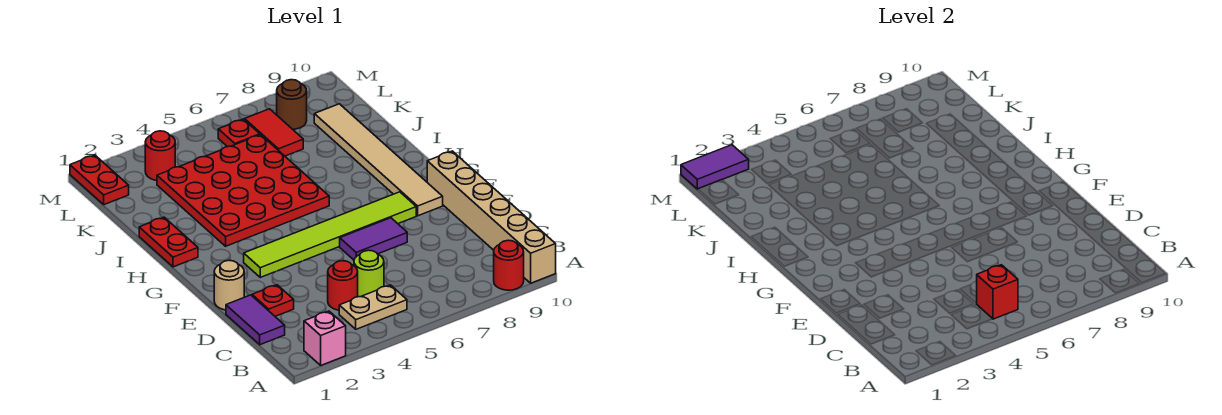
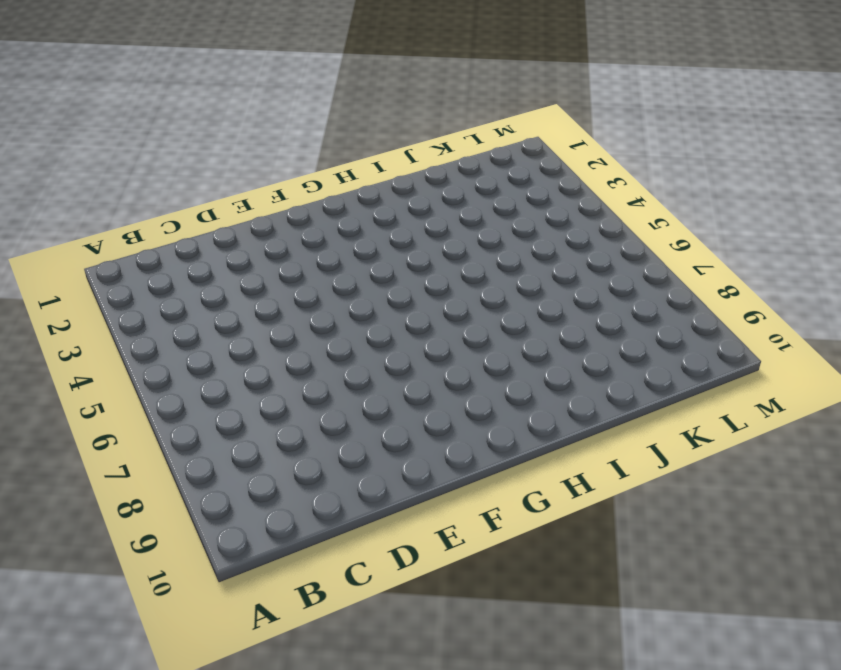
none -> pink 1x1 brick [304,311,346,365]
none -> red 1x1 round brick [494,240,524,290]
none -> tan 1x6 brick [427,151,556,283]

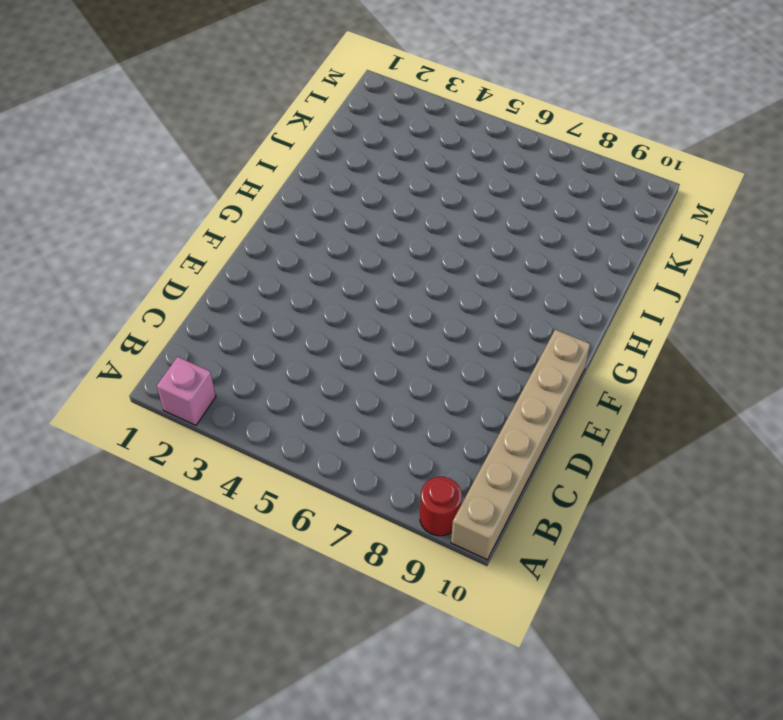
none -> tan 1x2 plate [339,285,407,329]
none -> purple 1x2 tile [226,295,285,345]
none -> red 1x1 round brick [328,261,358,310]

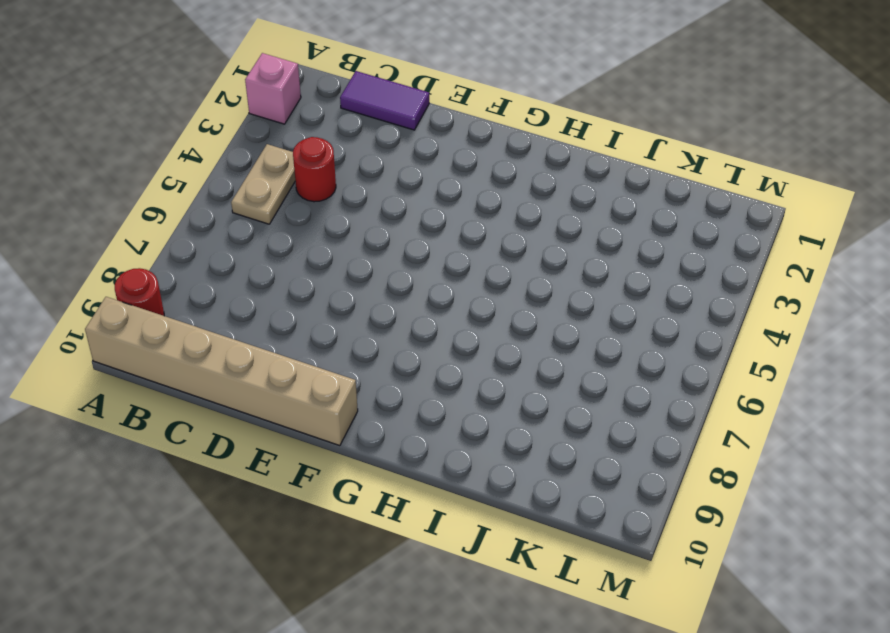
none -> lime 1x1 round brick [354,250,384,297]
none -> red 1x1 plate [252,285,294,316]
none -> tan 1x1 round brick [214,260,244,310]

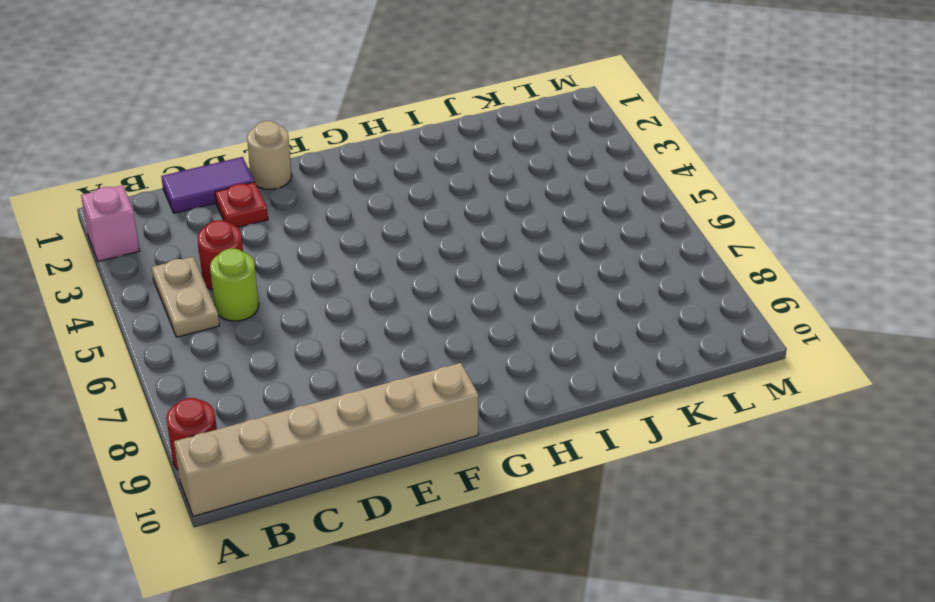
none -> purple 1x2 tile [340,218,407,260]
none -> lime 1x6 tile [244,192,416,277]
none -> tan 1x6 tile [314,104,443,216]

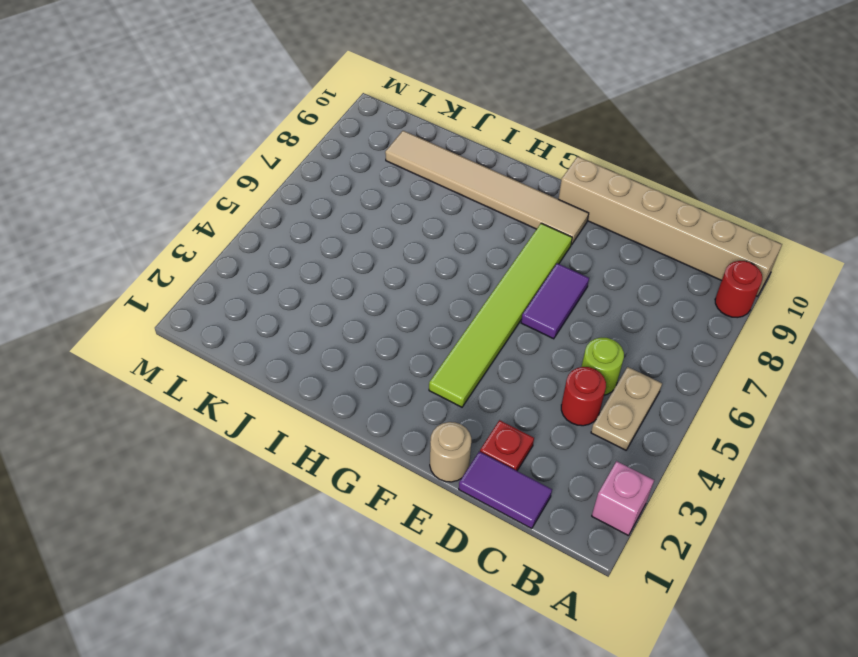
none -> red 1x2 plate [139,217,198,267]
none -> red 4x4 plate [157,135,329,246]
none -> red 1x2 tile [245,109,303,156]

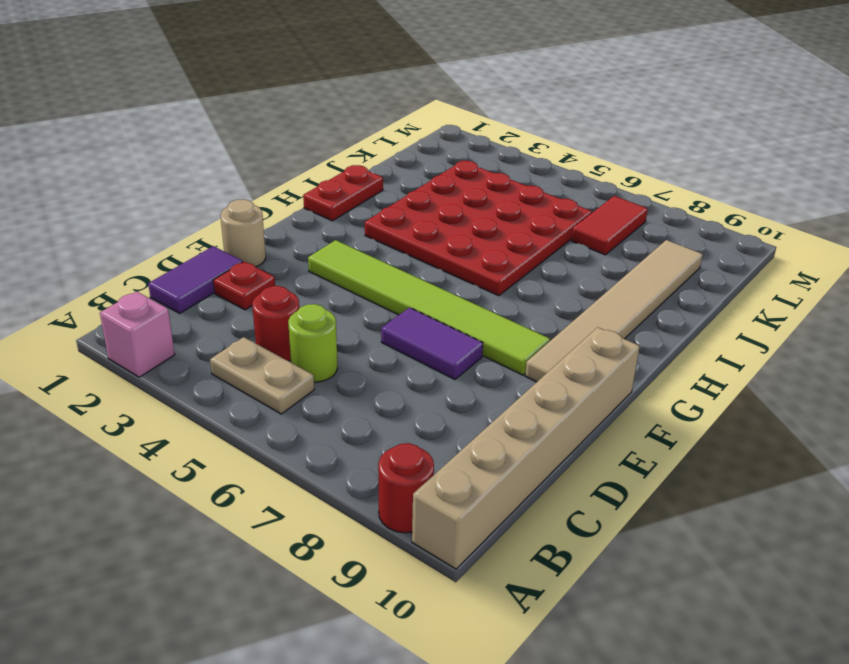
none -> red 1x2 plate [70,155,129,205]
none -> red 1x1 round brick [145,131,175,180]
none -> red 1x1 plate [218,119,260,147]

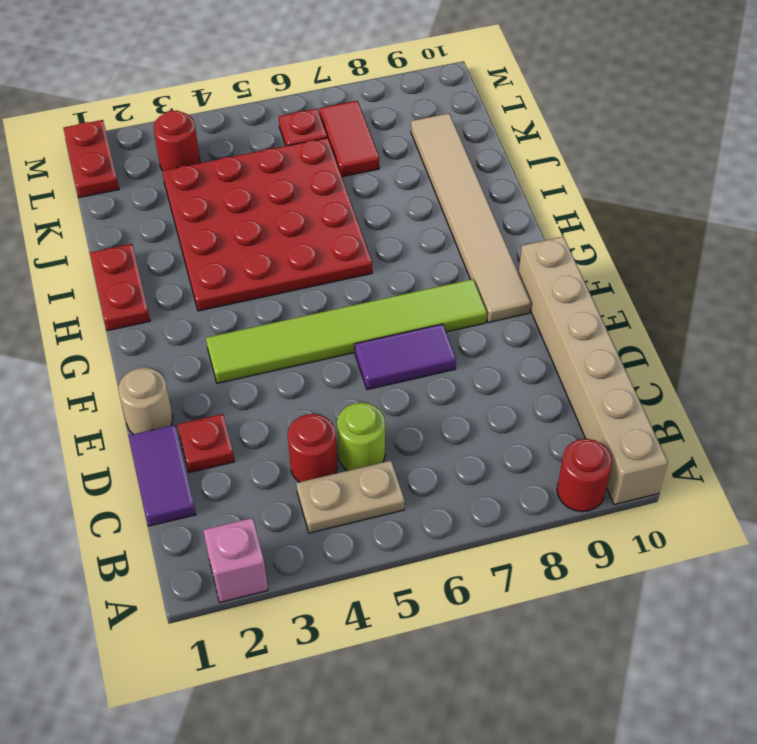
none -> brown 1x1 round brick [277,80,307,129]
none -> red 1x1 brick [977,265,1018,319]
none -> purple 1x2 tile [681,145,749,189]

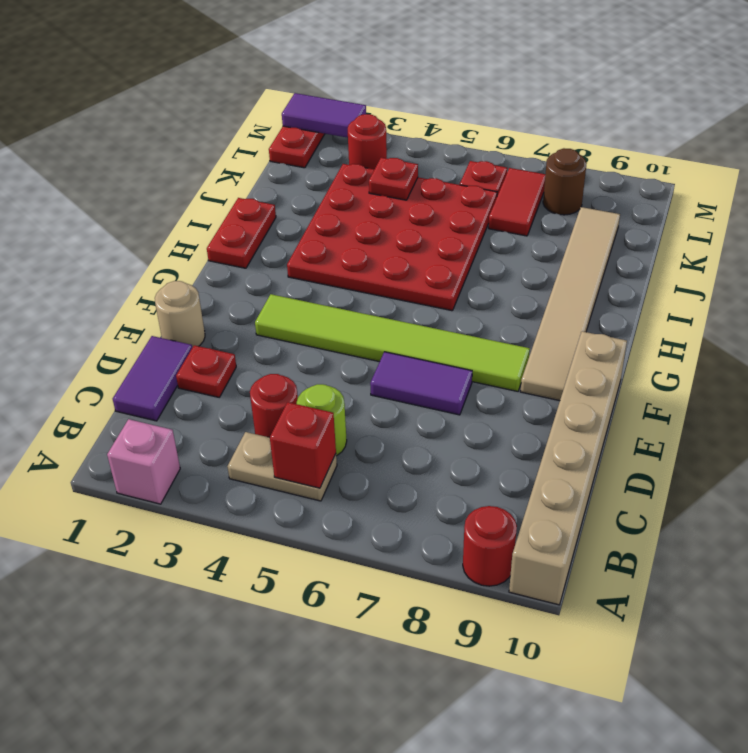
red 1x1 plate [369,158,418,200] -> none

